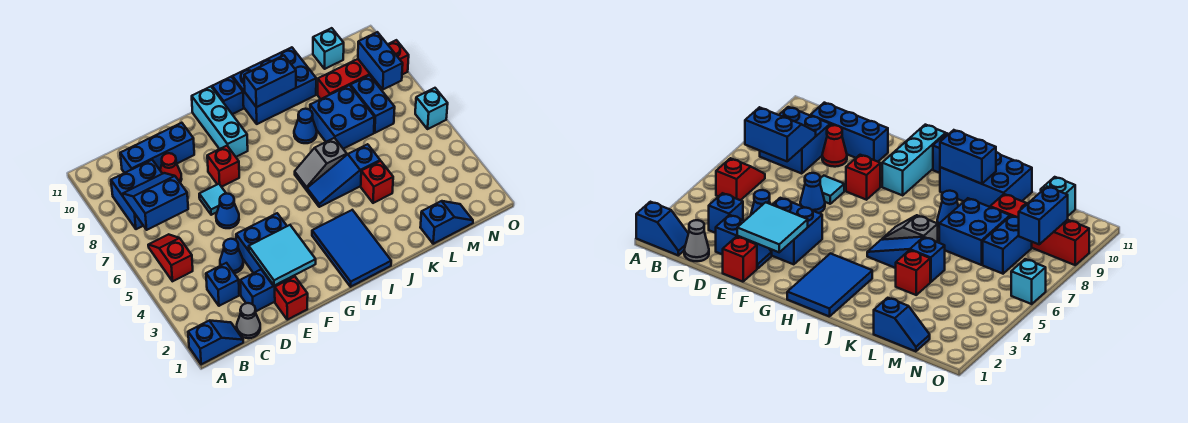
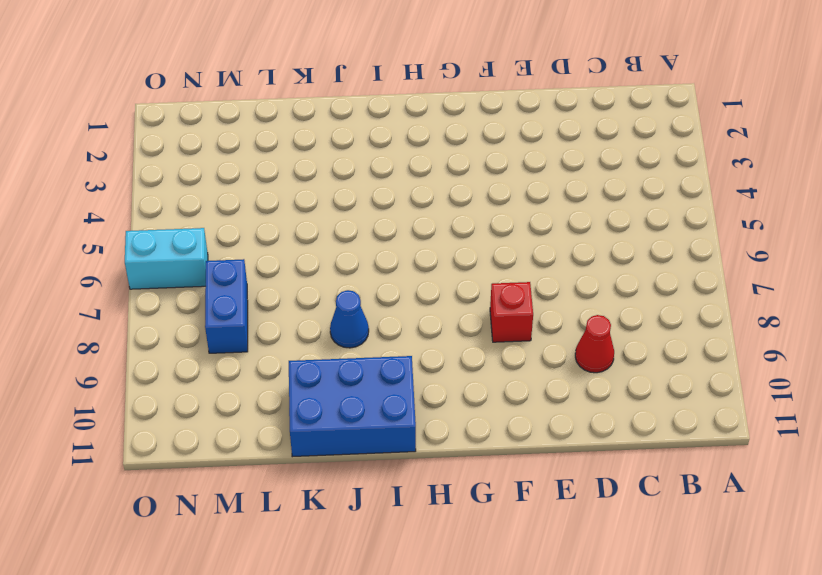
cyan 1x2 brick [125,228,208,289] -> cyan 1x1 brick [415,88,448,129]
none -> blue 1x2 slope [188,321,243,364]
none -> red 1x2 slope [148,234,193,281]
none -> blue 2x2 brick [111,160,162,229]
none -> grey 1x1 cone [237,303,260,338]

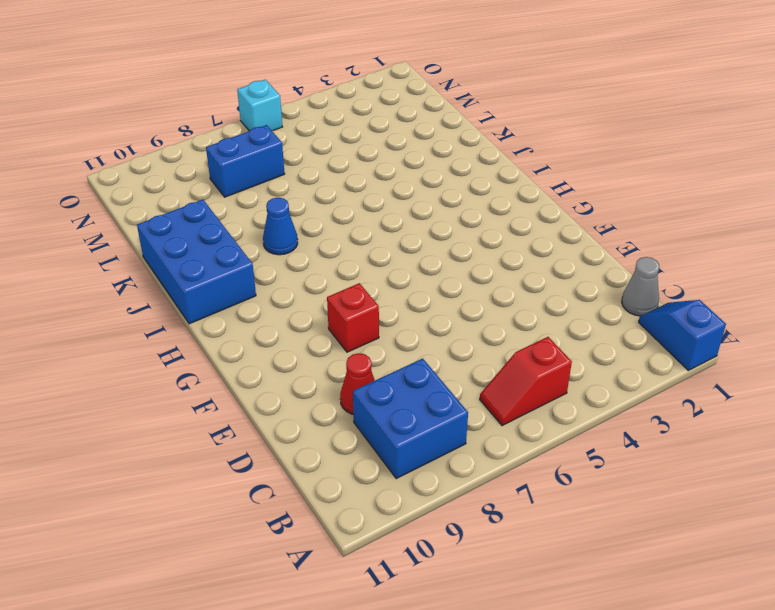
none -> blue 1x1 brick [206,263,239,306]
none -> blue 1x3 brick [120,123,194,173]
none -> blue 1x2 slope [240,269,288,311]
none -> blue 1x1 cone [220,239,243,273]

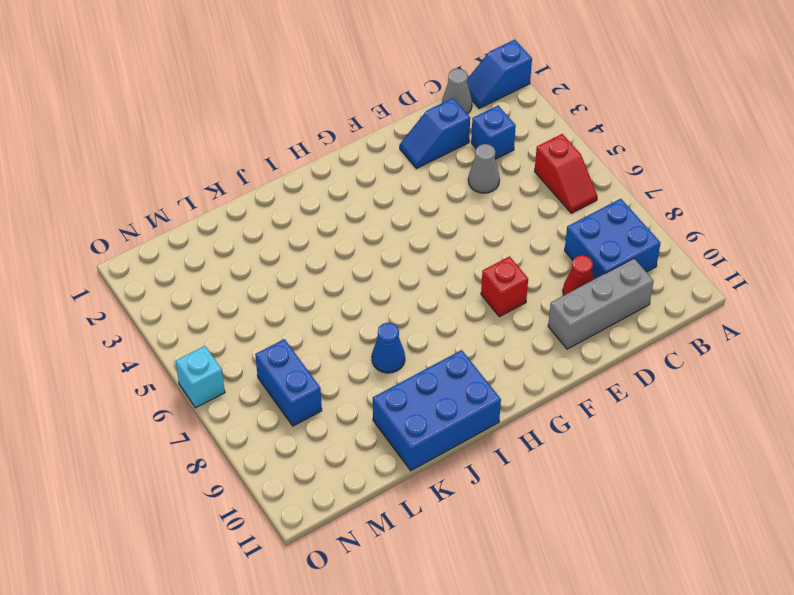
grey 1x3 brick [548,258,654,349] -> blue 1x3 brick [120,123,194,173]
grey 1x1 cone [468,144,500,193] -> blue 1x1 cone [220,239,243,273]
none -> red 1x1 brick [275,277,308,320]
none -> blue 2x2 brick [236,213,287,273]
none -> blue 1x1 cone [216,194,239,228]
none -> cyan 1x1 tile [199,184,226,215]

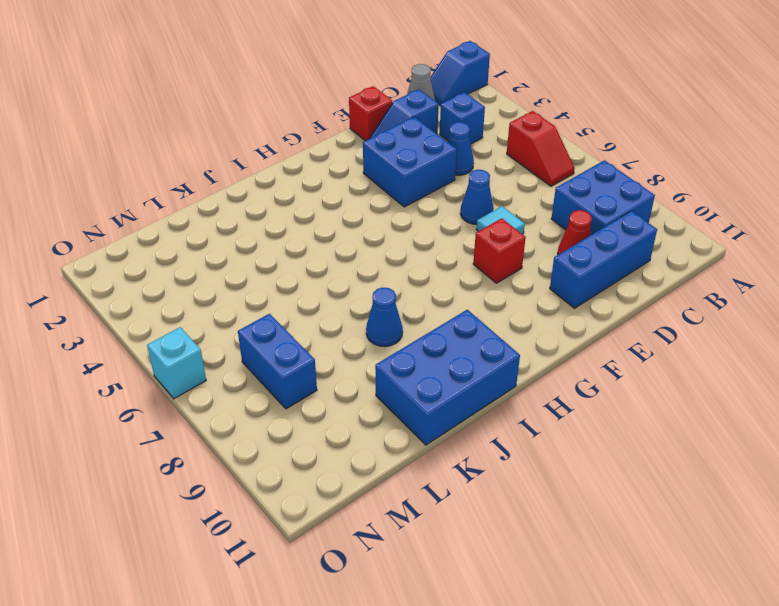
none -> cyan 1x3 brick [192,87,248,157]
none -> blue 2x3 tile [312,210,391,287]
none -> blue 1x1 brick [212,77,244,114]
none -> blue 1x3 slope [307,144,380,207]

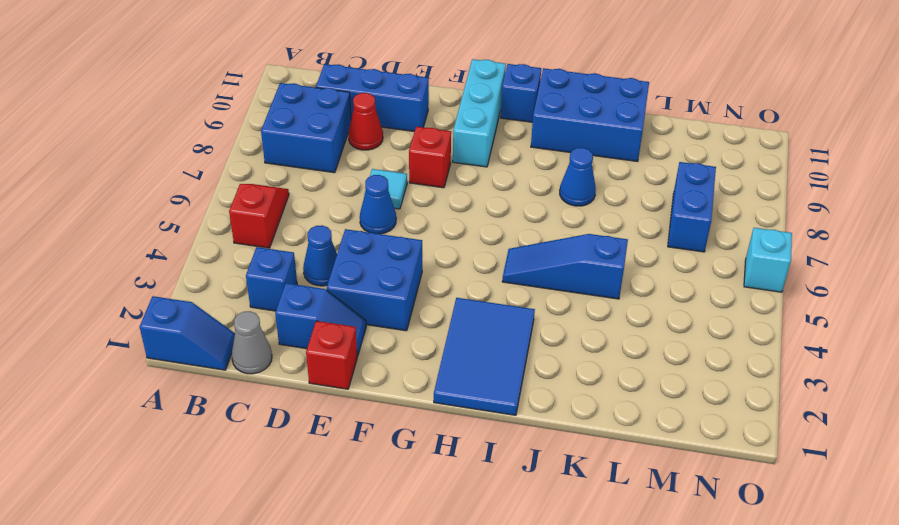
none -> grey 1x2 slope [295,138,347,190]
none -> red 1x1 brick [361,161,393,203]
none -> blue 2x2 brick [310,85,374,149]
none -> blue 1x2 slope [420,201,473,244]

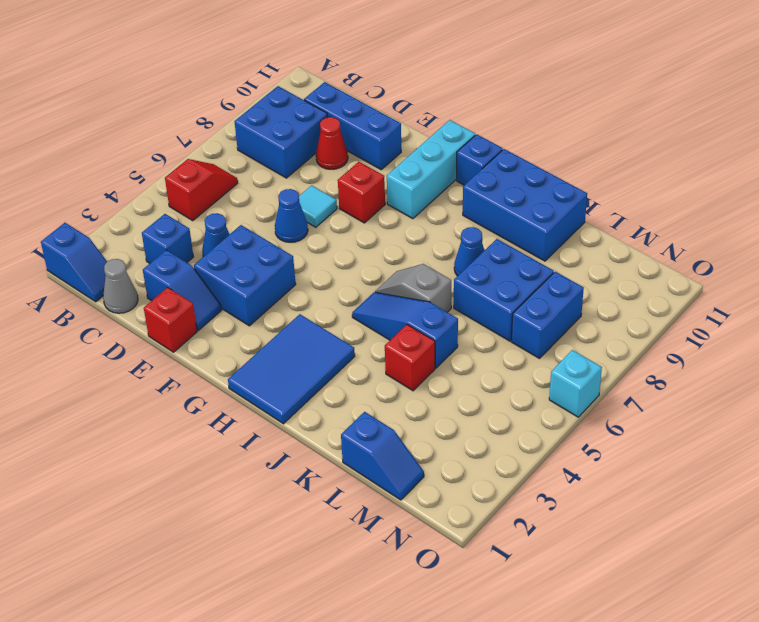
none -> red 1x4 brick [318,40,409,99]
none -> cyan 1x1 brick [313,28,344,69]
none -> blue 2x2 slope [123,173,188,230]
none -> cyan 2x2 tile [249,225,316,286]

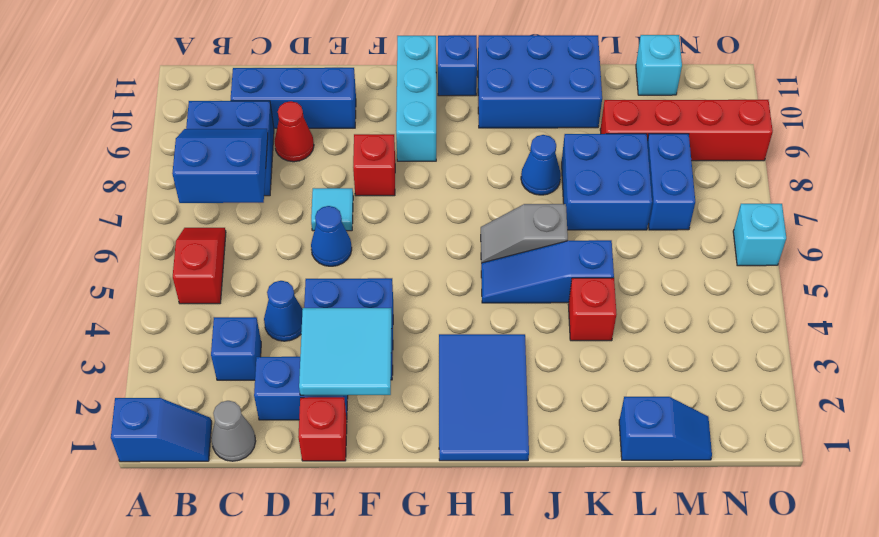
none -> blue 1x2 brick [244,56,296,107]
none -> blue 1x2 brick [358,32,403,89]

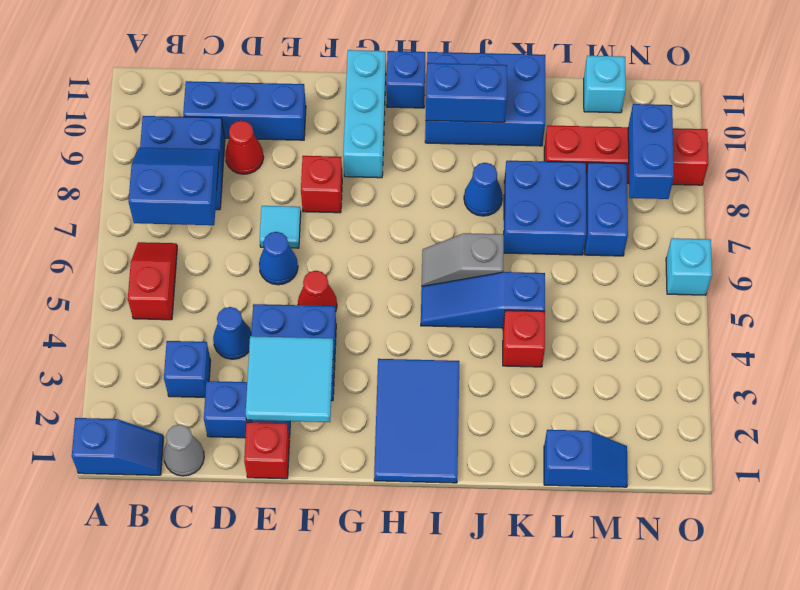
red 1x1 cone [298,271,337,312] -> none

